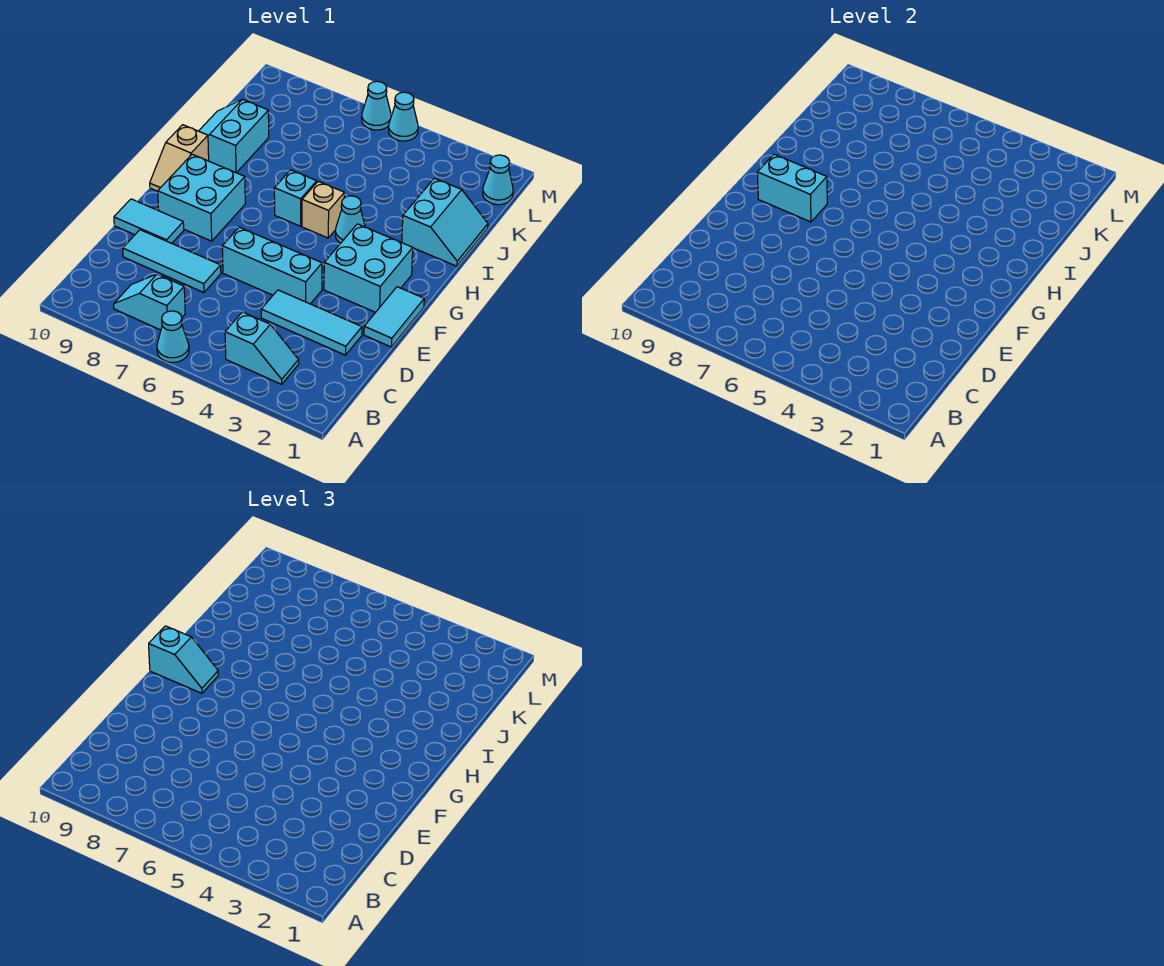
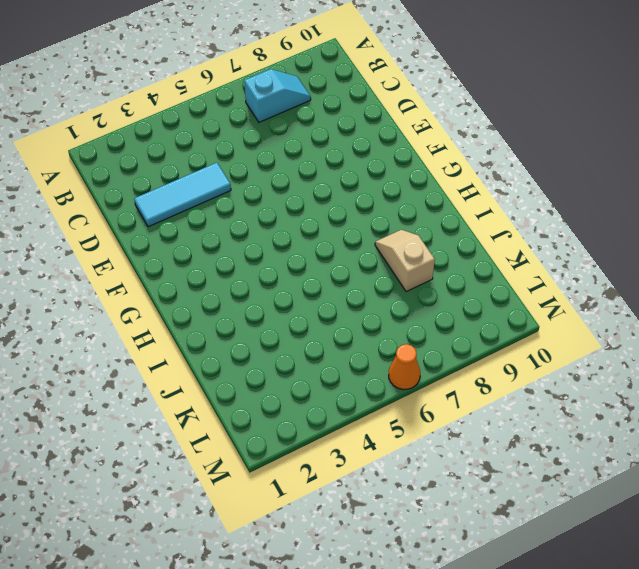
tan 1x2 slope [375,230,435,292] -> tan 1x2 slope moved to [150,125,209,191]
orange 1x1 cone [389,344,420,390] -> cyan 1x1 cone [362,81,391,130]
none -> cyan 1x1 cone [157,311,189,362]
none -> cyan 1x2 slope [225,312,299,384]
none -> cyan 1x3 tile [123,230,221,293]

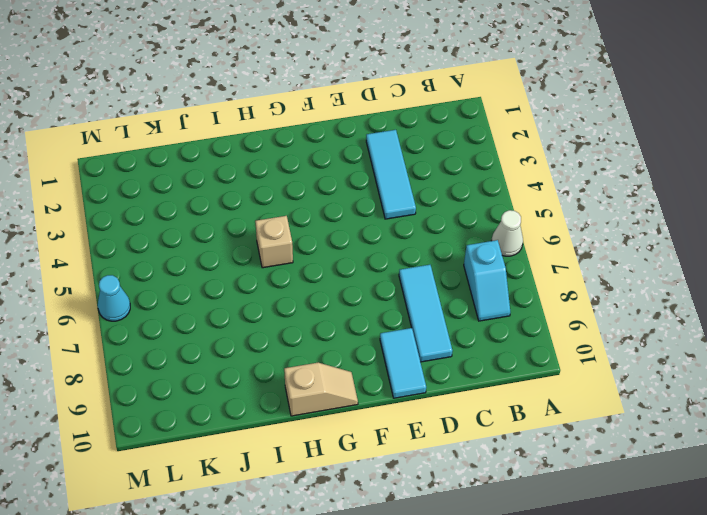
white 1x1 cone [491,210,523,256] -> cyan 1x1 cone [157,311,189,362]
none -> cyan 1x2 slope [225,312,299,384]
none -> cyan 1x2 tile [364,287,424,347]
none -> cyan 1x3 brick [222,227,322,304]

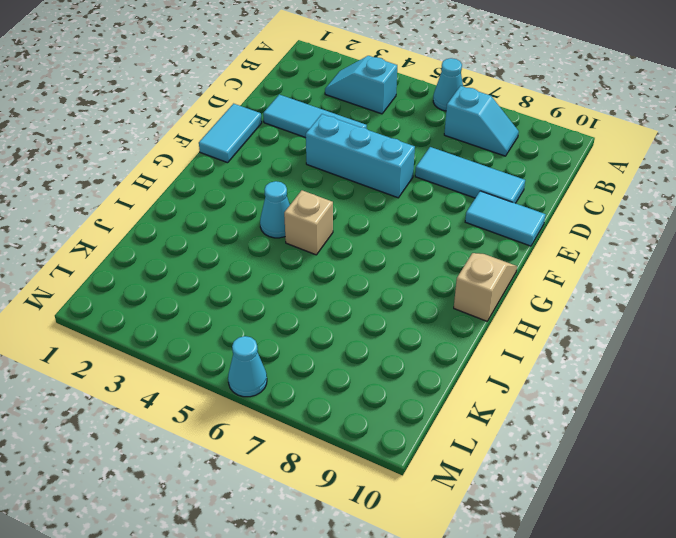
none -> cyan 2x2 brick [324,224,413,312]
none -> cyan 2x2 brick [158,154,245,241]
none -> cyan 1x1 brick [274,170,317,226]

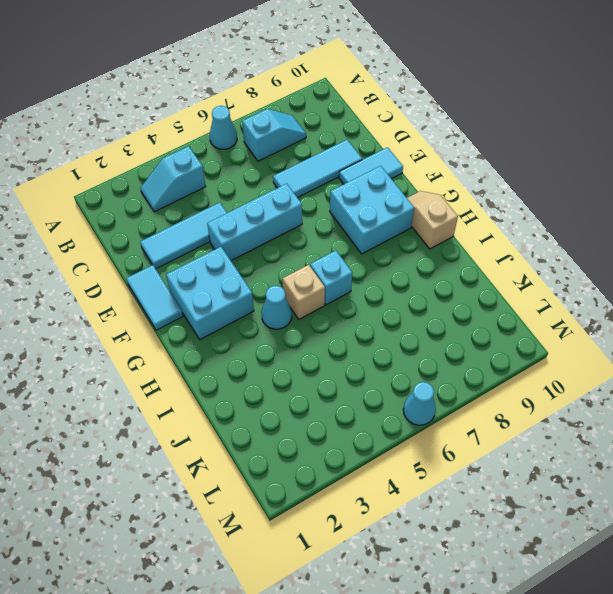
none -> cyan 2x2 slope [402,178,488,266]
none -> cyan 2x2 slope [199,99,269,173]
none -> cyan 1x1 cone [483,155,513,205]

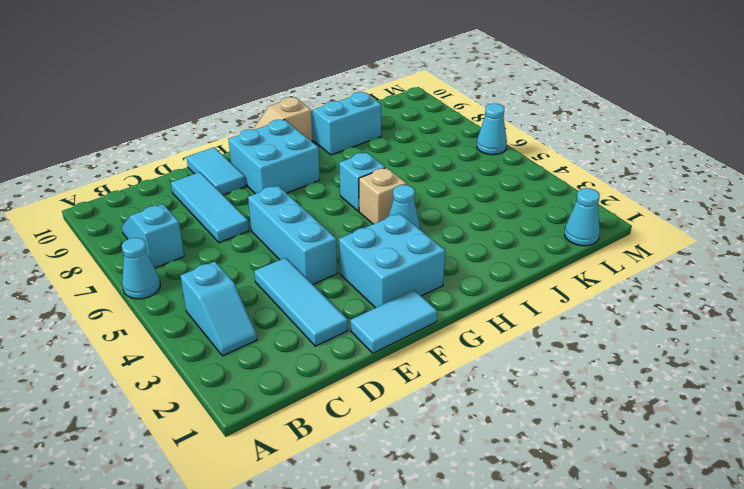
none -> cyan 2x2 slope [402,178,488,266]
none -> cyan 1x1 cone [389,92,418,141]
none -> cyan 1x2 brick [757,154,827,222]

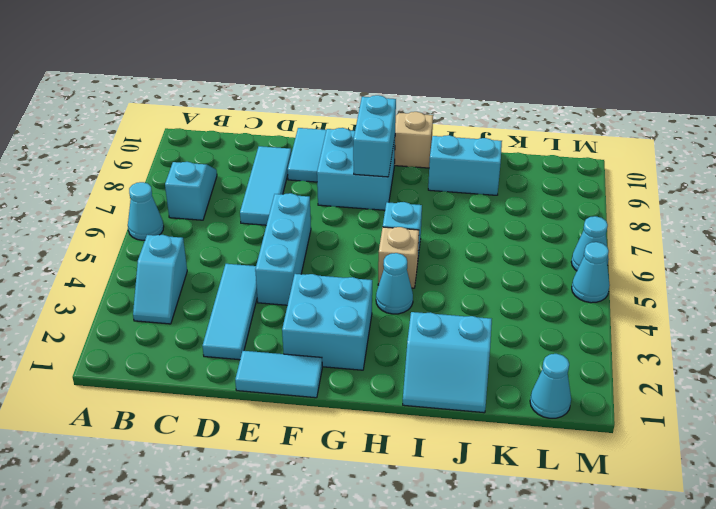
none -> cyan 1x2 slope [149,626,218,693]

